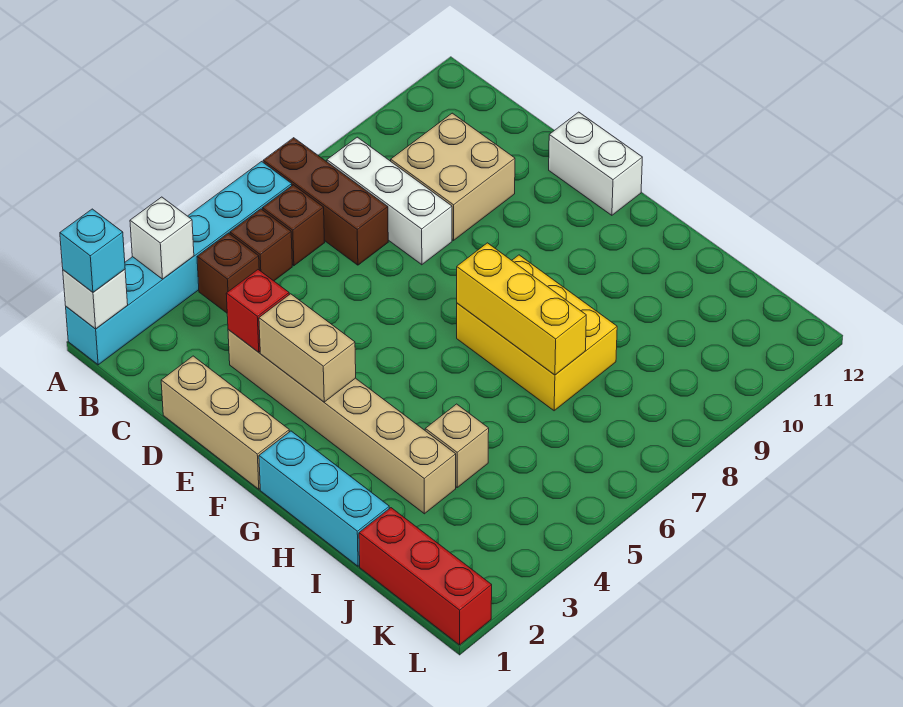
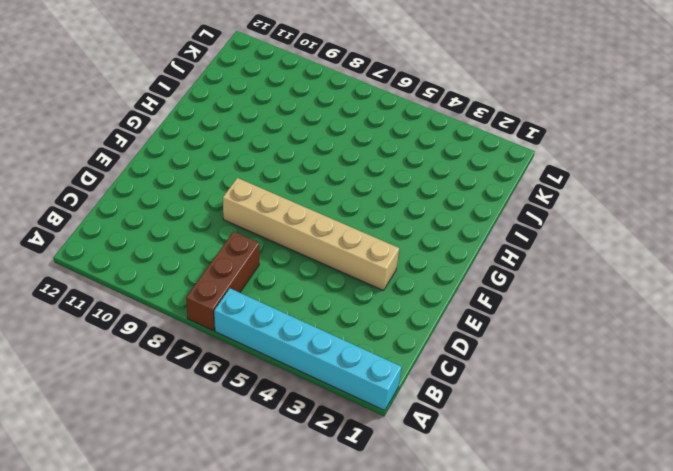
tan 1x6 brick [223,178,399,291] -> tan 1x6 brick turned to [228,329,456,514]
none -> brown 1x1 brick [197,233,259,313]
none -> brown 1x1 brick [230,209,292,281]
none -> brown 1x1 brick [263,185,325,266]

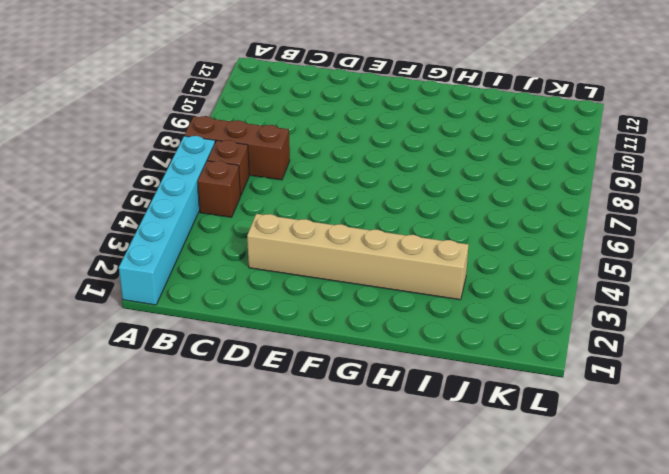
none -> brown 1x1 brick [197,233,259,313]
none -> white 1x3 brick [327,137,452,265]
none -> tan 2x2 brick [391,113,515,240]

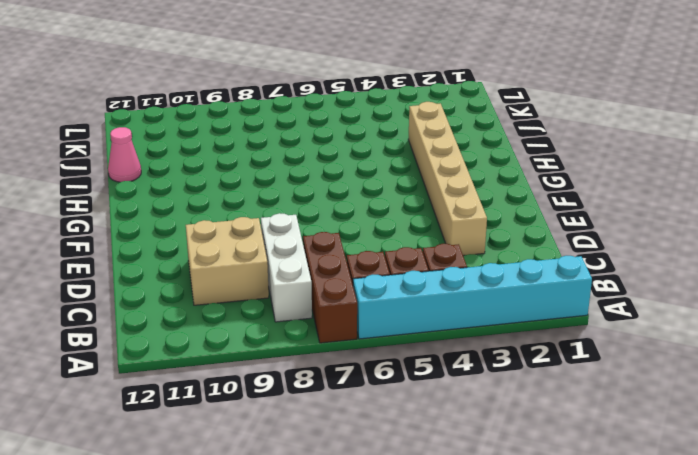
pink 1x1 cone [108,127,141,182] -> none
none -> tan 1x3 brick [161,356,289,489]
none -> white 1x2 brick [549,112,642,215]
none -> cyan 1x3 brick [259,431,389,566]

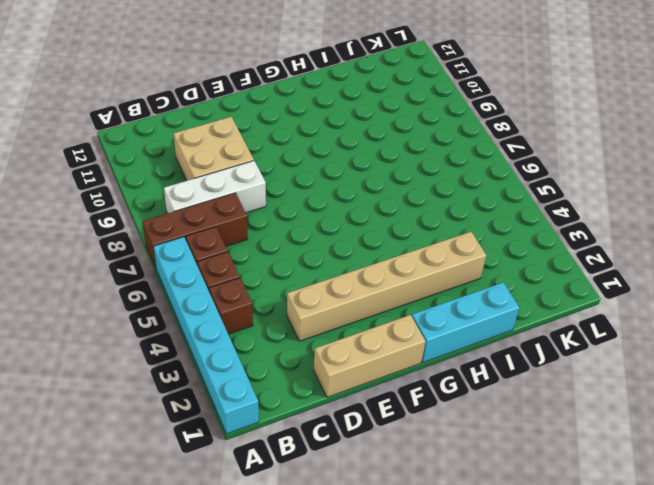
none -> white 1x2 brick [549,112,642,215]
none -> yellow 2x3 brick [457,255,617,411]
none -> tan 1x1 brick [425,404,489,487]

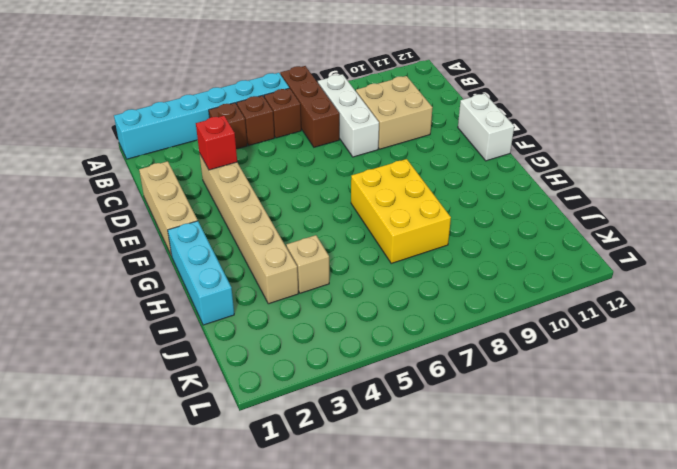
none -> red 1x3 brick [359,508,492,645]
none -> white 1x1 brick [63,269,128,329]
none -> white 1x1 brick [130,197,194,279]

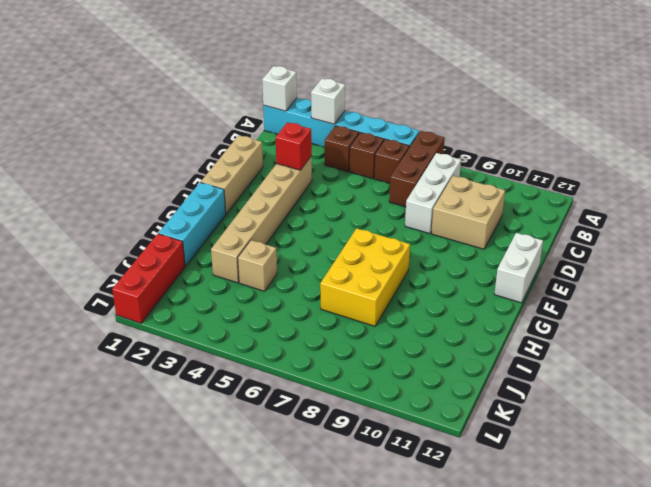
none -> tan 1x2 brick [259,294,356,402]
none -> yellow 1x3 brick [457,243,586,375]
none -> cyan 1x1 brick [60,209,125,292]

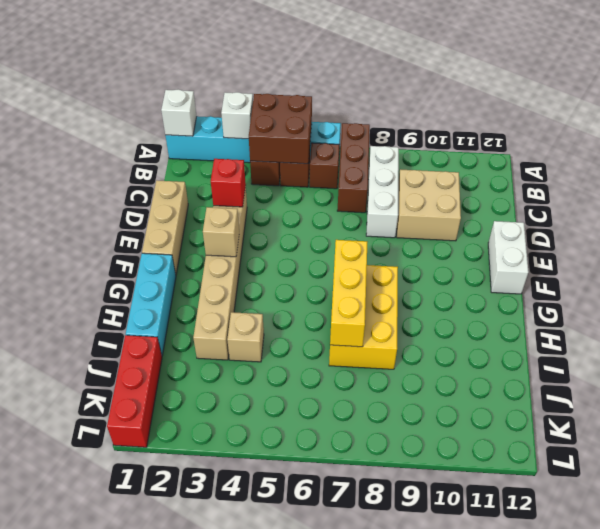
brown 2x2 brick [249,94,312,164] -> none
tan 1x1 brick [203,207,239,257] -> tan 1x2 brick [259,294,356,402]
none -> cyan 1x1 brick [60,209,125,292]

